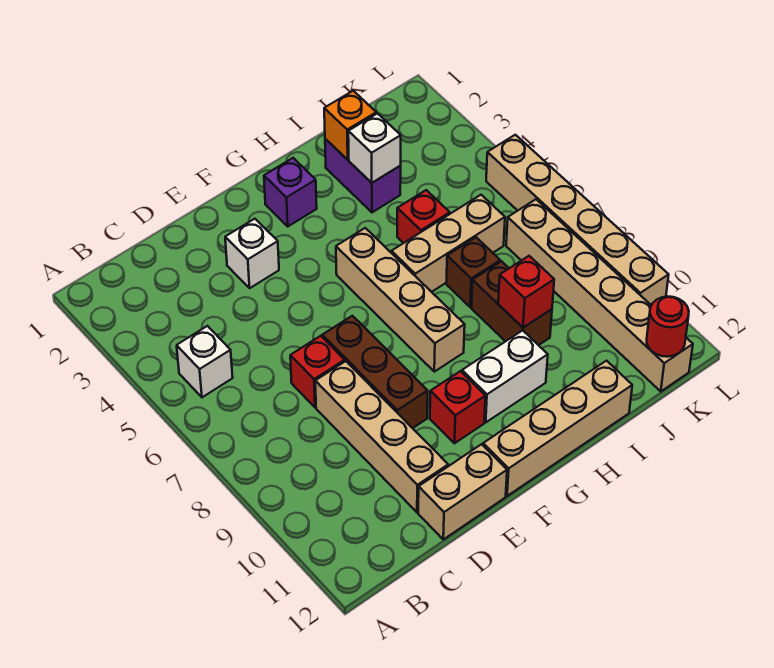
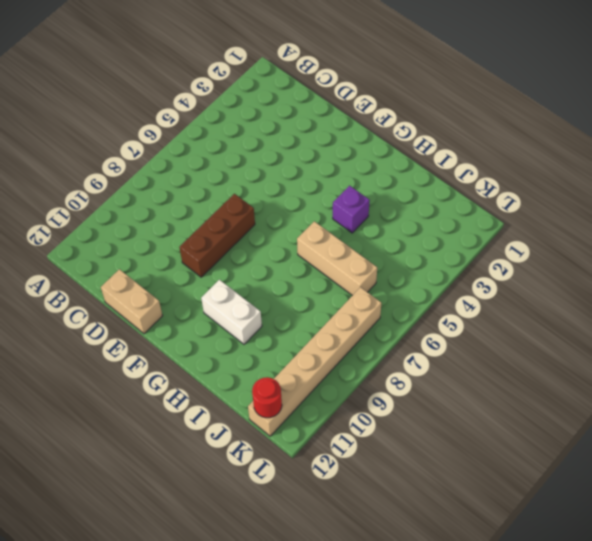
purple 1x1 brick [333,186,370,233] -> purple 1x1 brick moved to [264,158,317,226]
none -> white 1x1 brick [177,326,233,397]
none -> red 1x1 brick [290,336,345,407]
none -> tan 1x4 brick [315,361,448,512]

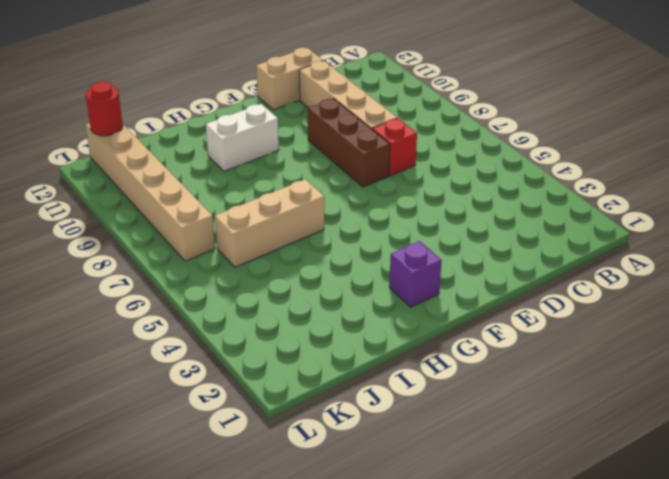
none -> white 1x1 brick [177,326,233,397]
none -> white 1x1 brick [225,219,279,288]
none -> red 1x1 brick [430,371,485,443]

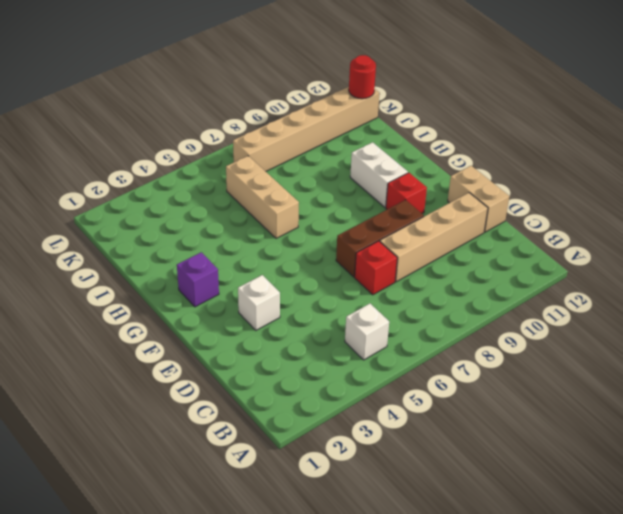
none -> tan 1x4 brick [483,361,632,496]
none -> tan 1x4 brick [336,228,465,372]
none -> purple 1x2 brick [325,139,401,212]

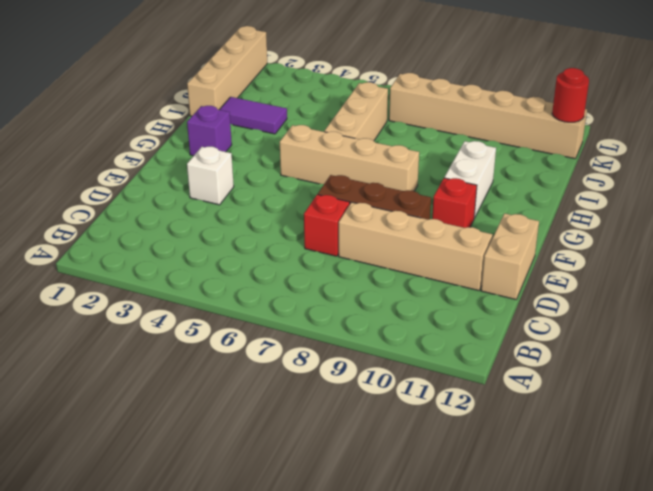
tan 1x4 brick [187,26,267,116] -> tan 1x4 brick moved to [483,361,632,496]
purple 1x2 tile [219,97,287,134] -> purple 1x2 brick [325,139,401,212]
none -> white 1x1 brick [177,326,233,397]
none -> red 1x1 brick [397,190,450,243]
none -> brown 1x1 brick [446,237,500,307]

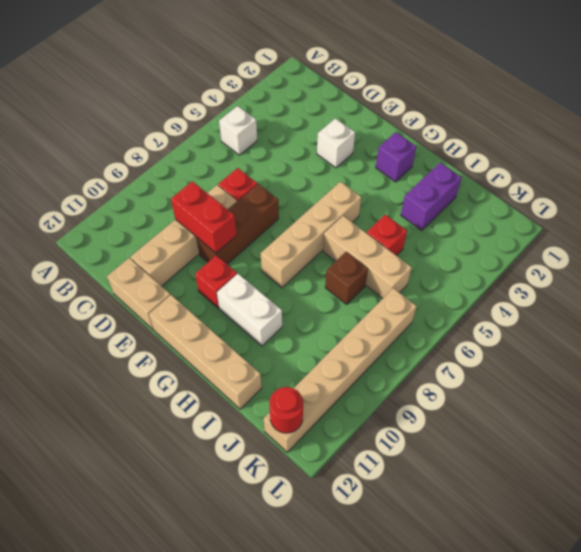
red 1x2 brick [171,181,237,253] -> none
none -> brown 1x2 brick [471,261,552,345]
none -> tan 1x6 brick [486,135,669,305]
none -> orange 1x1 brick [324,91,376,160]

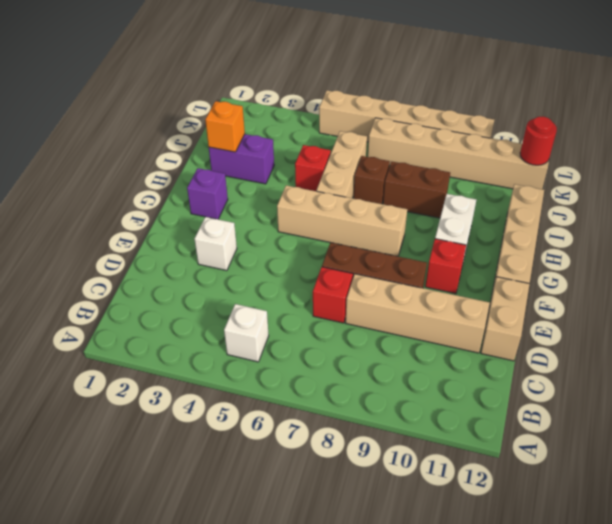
none -> white 1x1 brick [348,113,401,183]
none -> red 1x1 brick [498,256,554,328]

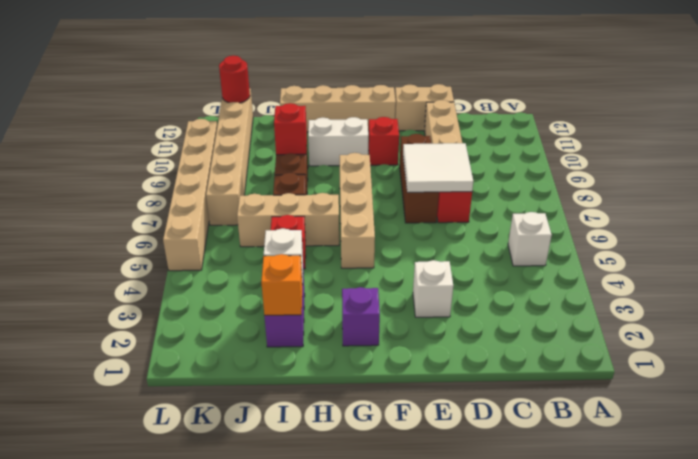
white 2x2 tile [403,143,473,192] -> none

